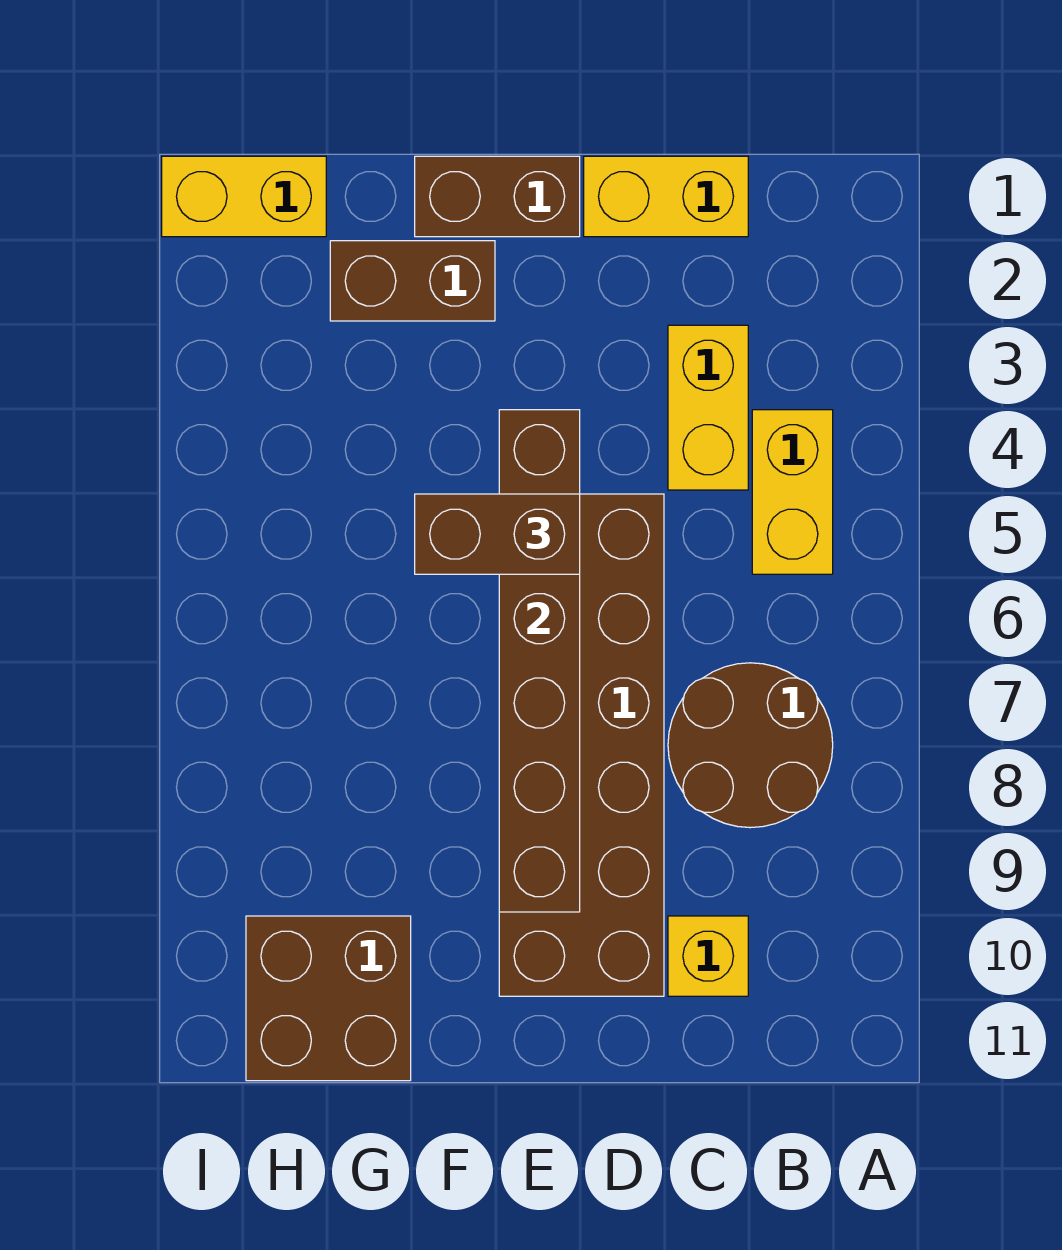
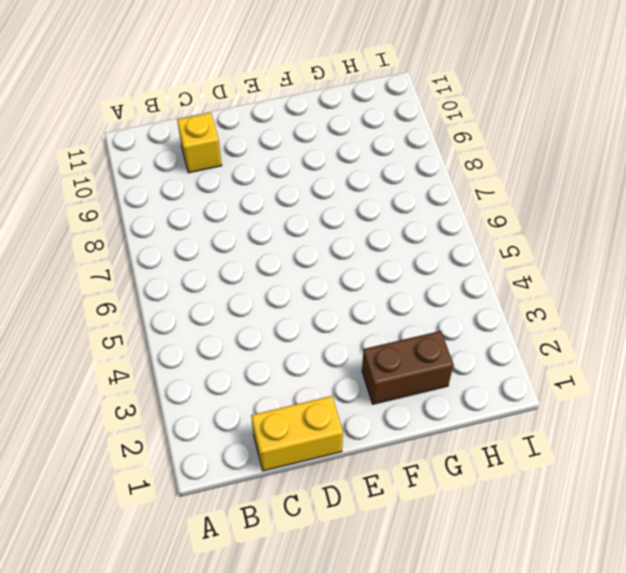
none -> yellow 1x2 brick [752,410,833,574]
none -> brown 2x2 round brick [668,663,833,828]
none -> yellow 1x2 brick [668,325,748,490]

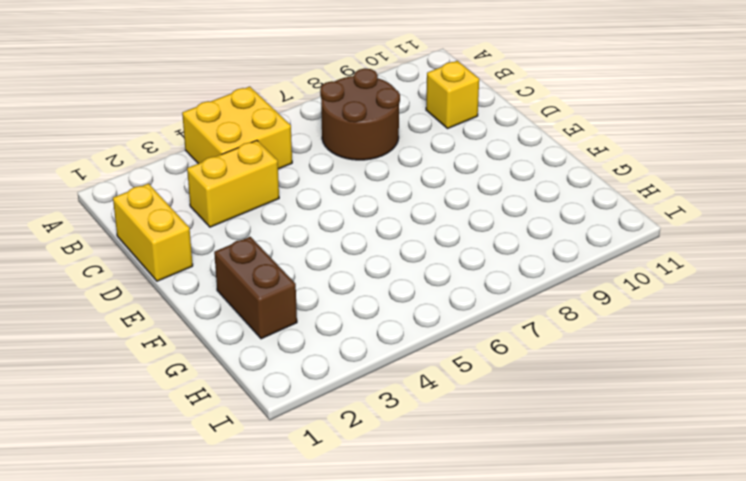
yellow 2x2 brick [182,87,292,169] -> yellow 1x2 brick [752,410,833,574]
none -> brown 2x6 brick [499,494,664,996]
none -> brown 1x2 brick [415,156,580,237]
none -> brown 2x2 brick [246,916,411,1081]

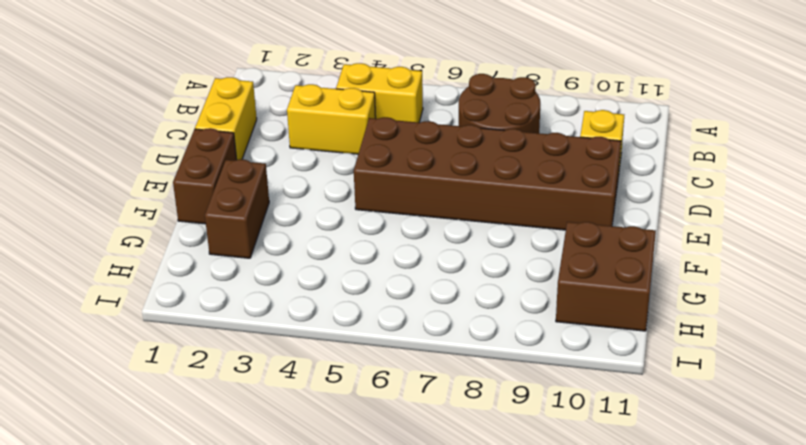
none -> yellow 1x2 brick [162,156,326,237]
none -> brown 1x6 brick [499,410,580,912]
none -> brown 1x2 brick [415,494,580,574]

